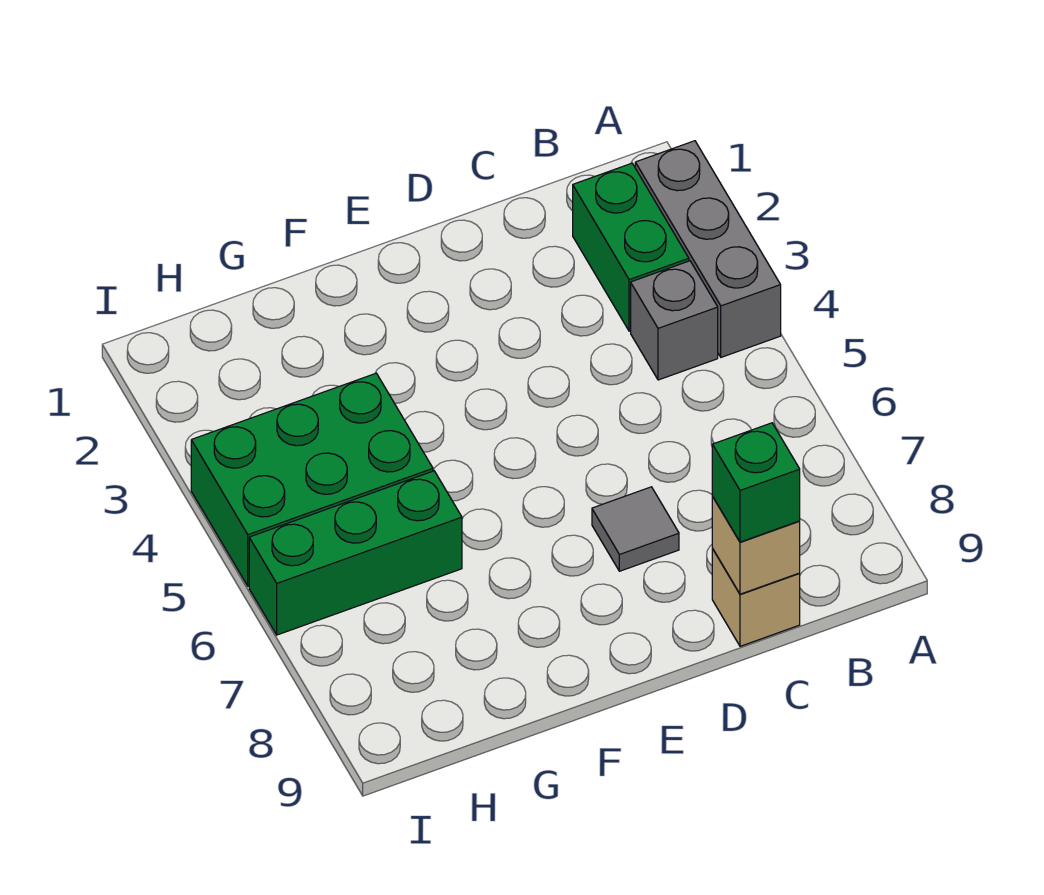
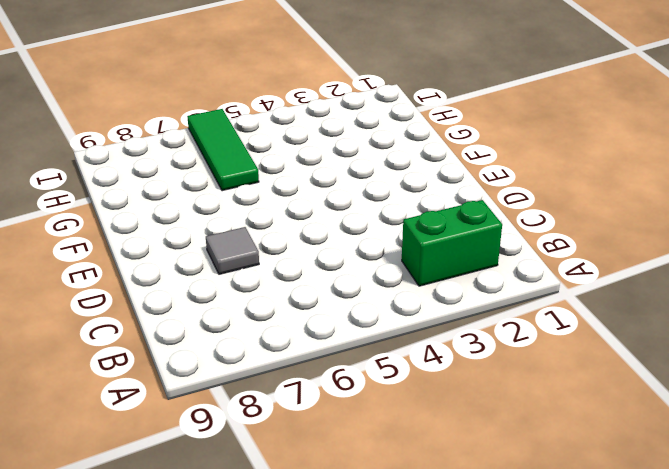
green 1x3 tile [187,109,259,191] -> green 1x3 brick [249,471,462,635]
none -> grey 1x3 brick [635,141,781,357]
none -> grey 1x1 brick [631,261,718,380]

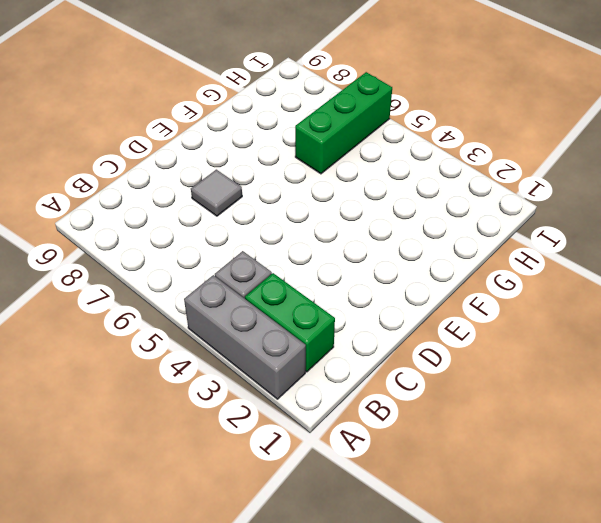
none -> tan 1x1 brick [712,549,800,646]
none -> green 2x3 brick [191,373,433,586]

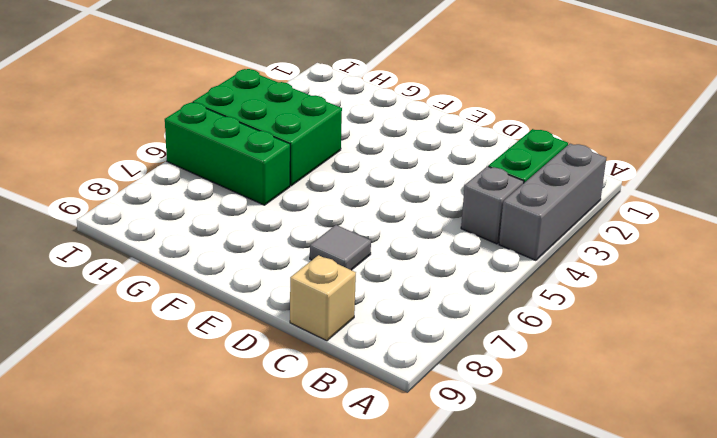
none -> tan 1x1 brick [712,497,800,594]
none -> green 1x1 brick [712,423,800,542]

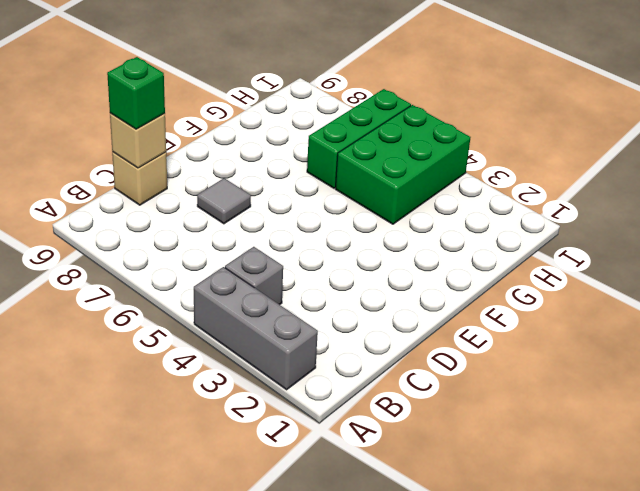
none -> green 1x2 brick [573,163,689,331]

